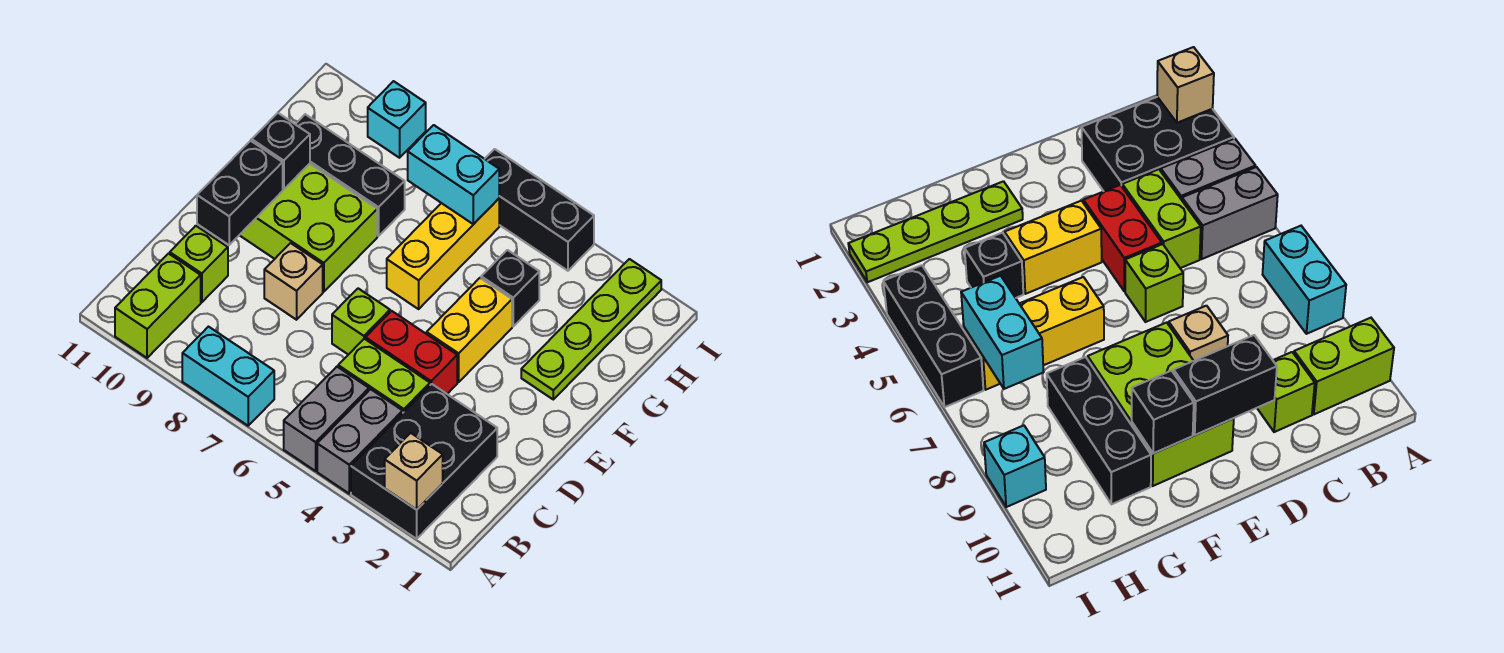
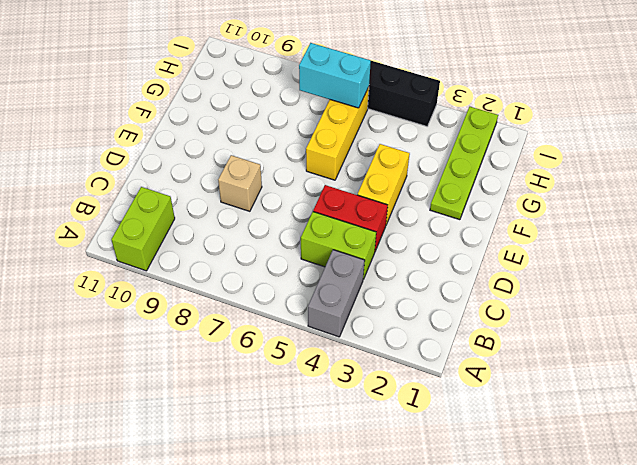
none -> black 2x3 brick [351,384,497,539]
none -> grey 1x2 brick [284,367,369,471]
none -> cyan 1x2 brick [182,327,274,426]

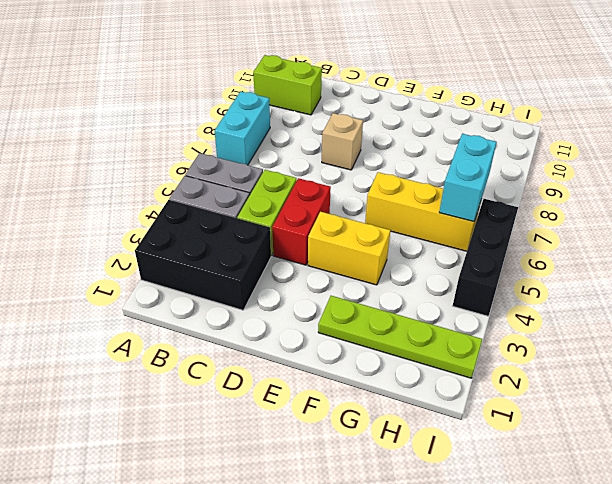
none -> lime 1x1 brick [170,226,228,302]
none -> lime 1x1 brick [332,288,390,355]
none -> lime 2x3 brick [240,164,377,292]

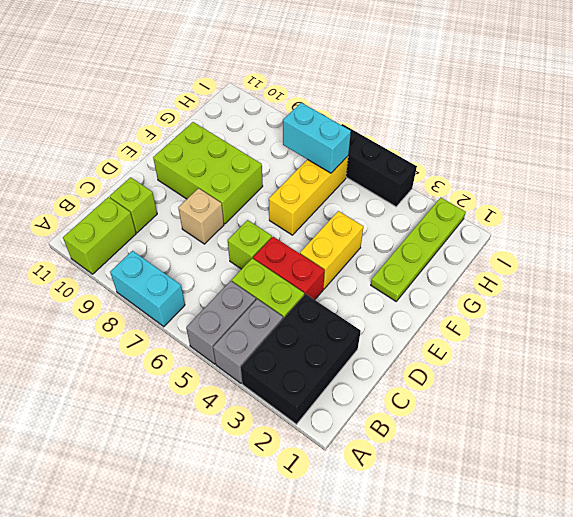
none -> black 1x1 brick [481,250,539,326]
none -> black 1x3 brick [295,114,405,236]
none -> cyan 1x1 brick [368,81,426,158]

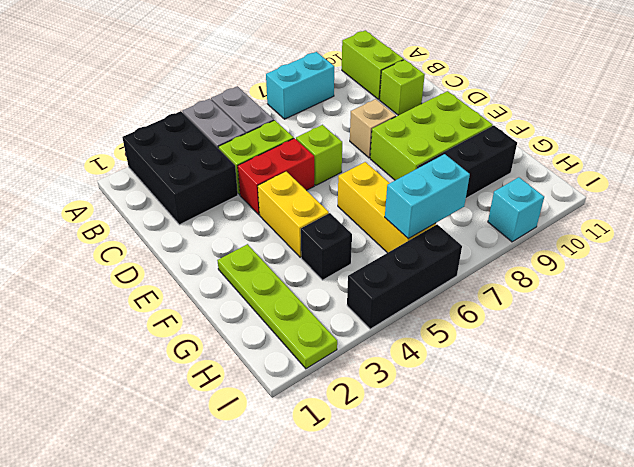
none -> tan 1x1 brick [385,433,443,510]
none -> black 1x2 brick [197,141,283,245]
none -> black 1x1 brick [252,113,310,189]

